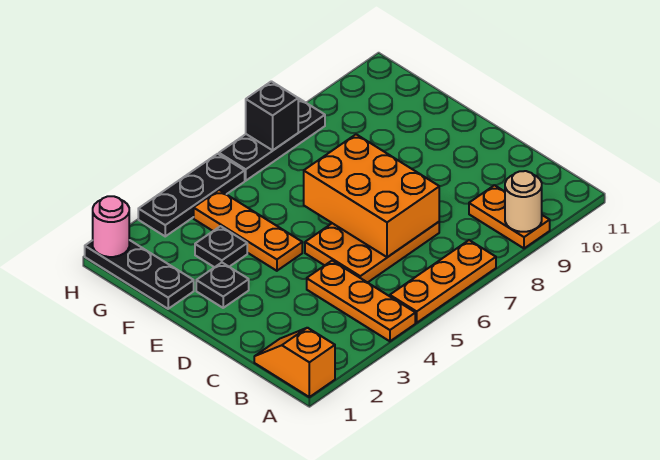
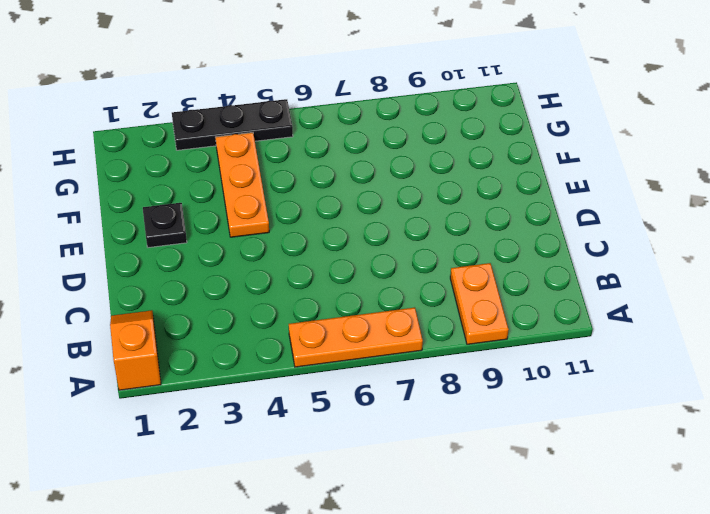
none -> orange 1x3 plate [307,261,415,341]
none -> orange 2x3 plate [305,222,439,283]
none -> black 1x3 plate [85,240,194,309]

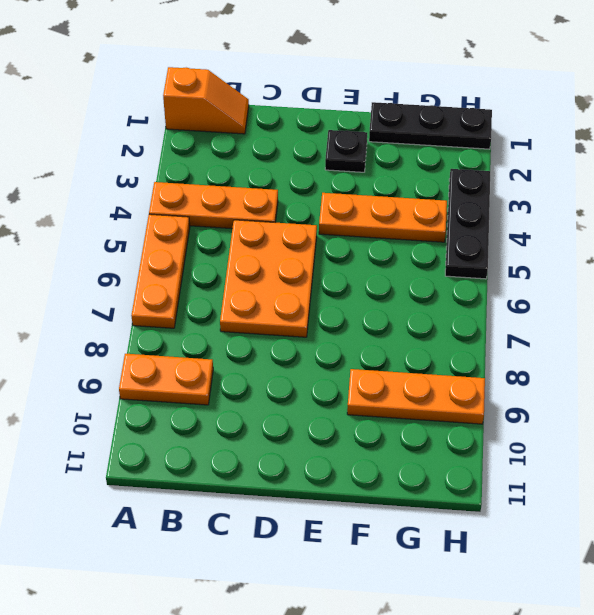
orange 1x3 plate [347,369,485,424] -> none
none -> black 1x1 plate [195,226,247,267]
none -> black 1x3 plate [219,98,325,181]
none -> tan 1x1 round brick [505,171,542,232]

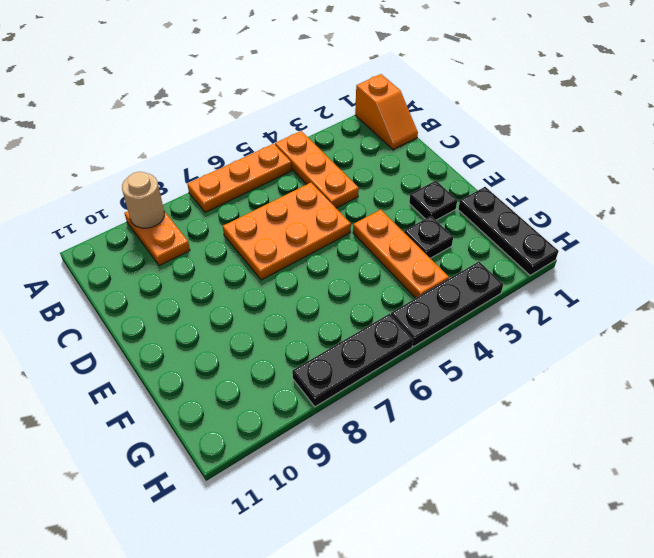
none -> orange 2x3 brick [304,134,439,257]
none -> pink 1x1 round brick [93,196,129,257]
none -> black 1x1 brick [246,81,298,150]

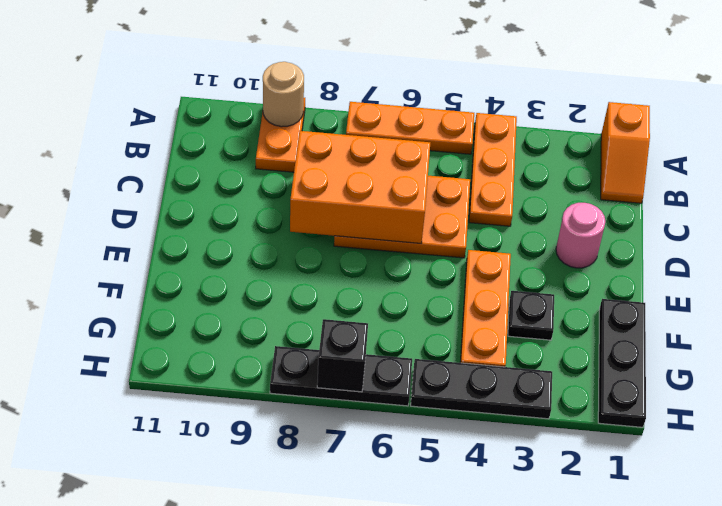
orange 2x3 brick [290,131,430,244] -> orange 2x3 brick turned to [304,134,439,257]
pink 1x1 round brick [556,203,605,268] -> pink 1x1 round brick moved to [93,196,129,257]
none -> black 1x1 plate [196,263,249,308]

